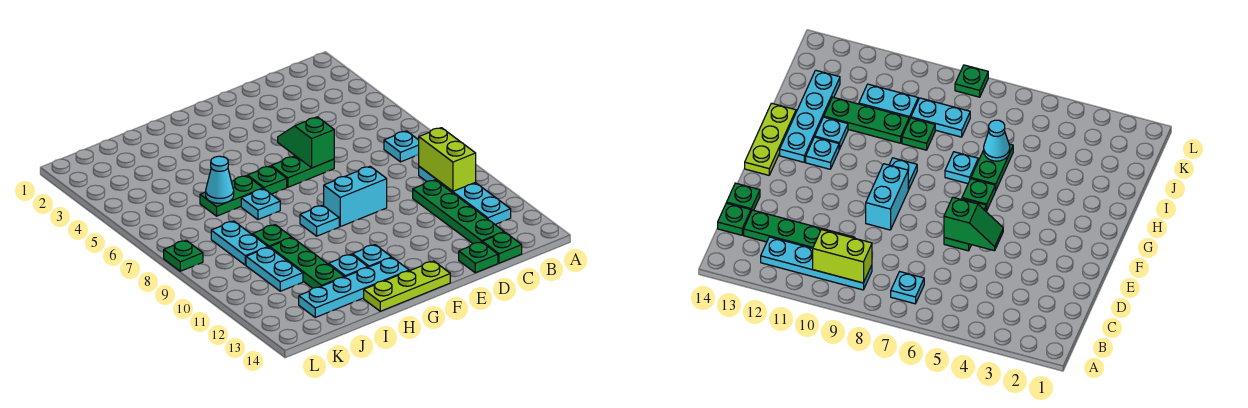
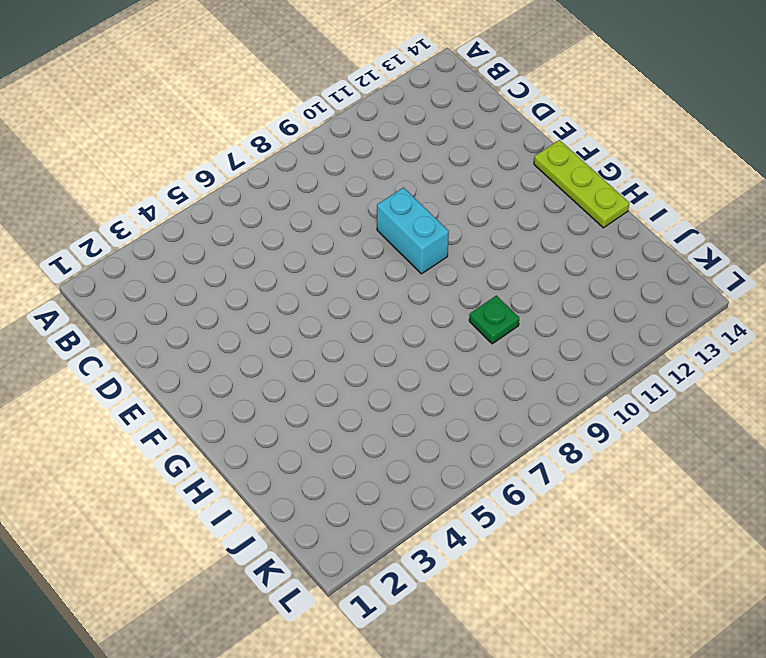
none -> cyan 1x1 plate [384,131,419,162]
none -> cyan 1x4 plate [419,166,511,224]
none -> green 1x4 plate [413,180,504,243]

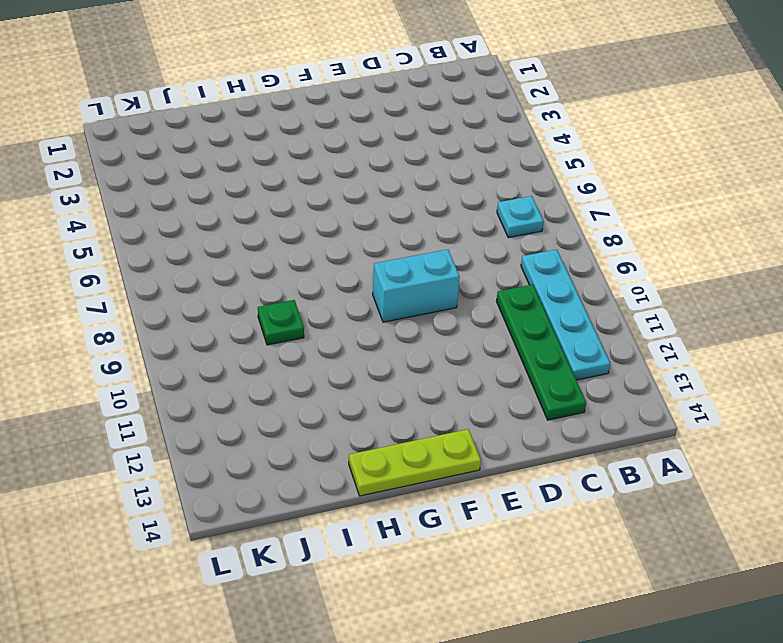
none -> green 1x1 plate [482,232,522,263]
none -> green 1x1 plate [459,242,498,273]
none -> green 1x2 plate [271,156,334,187]

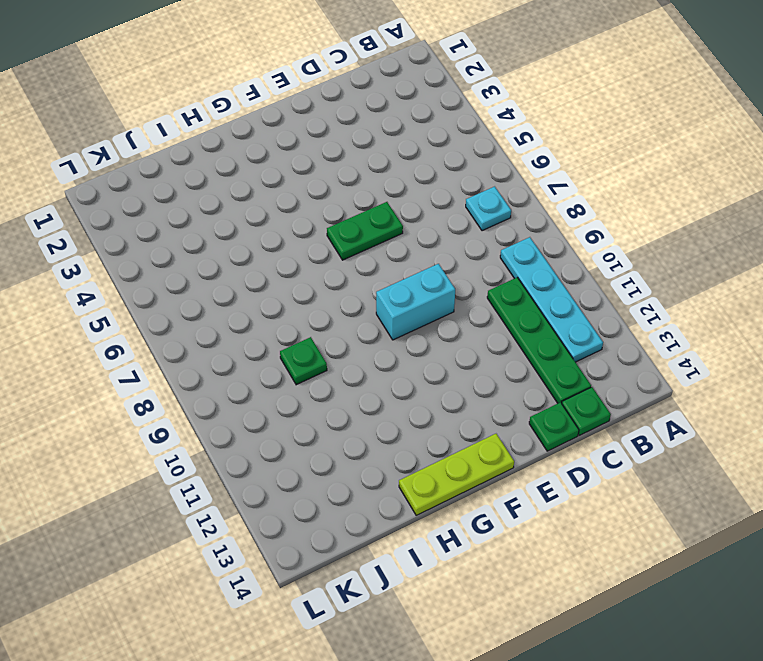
none -> green 1x1 plate [248,166,287,194]
none -> cyan 1x1 plate [300,205,339,236]
none -> cyan 1x1 plate [352,245,392,267]

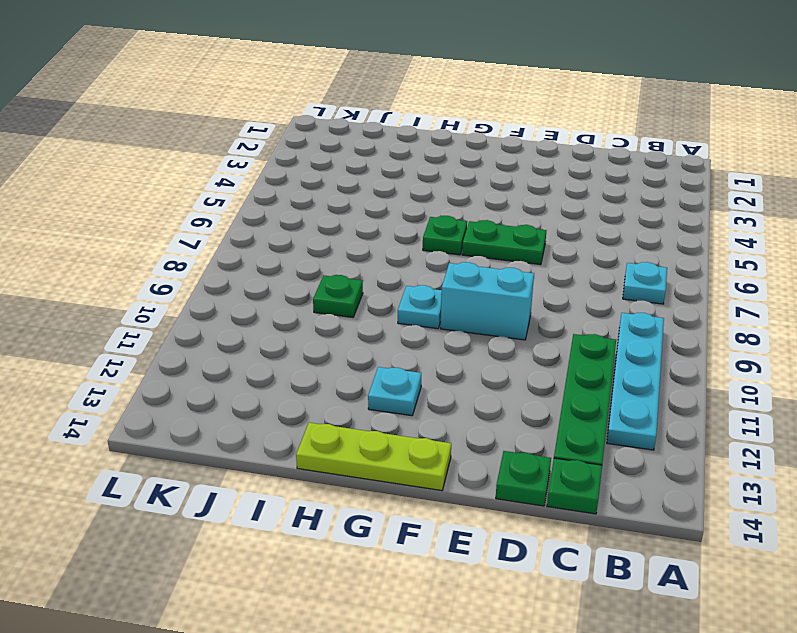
none -> cyan 1x4 plate [299,258,409,317]
none -> green 1x2 plate [200,176,263,216]
none -> cyan 1x1 plate [241,189,280,220]

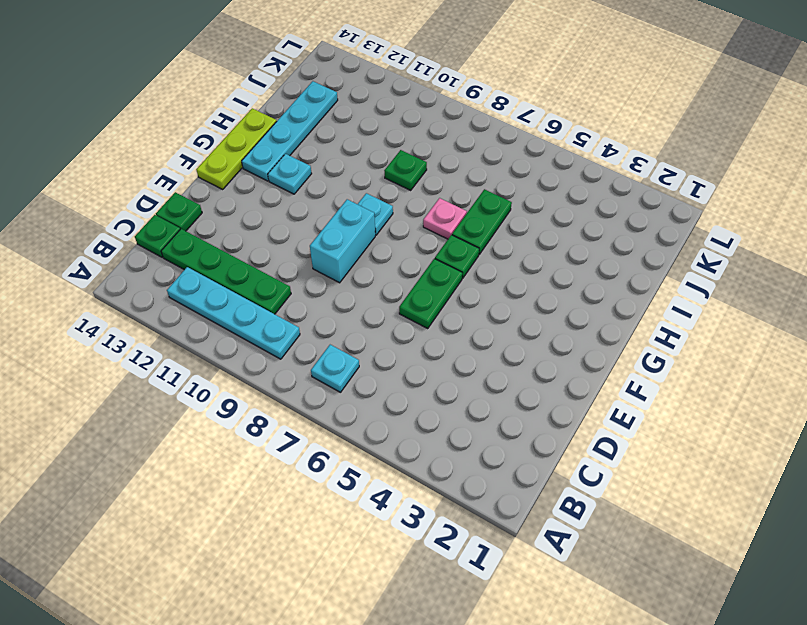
pink 1x1 plate [423,198,467,239] -> cyan 1x1 plate [241,189,280,220]
none -> cyan 1x1 plate [329,254,368,277]
none -> green 1x3 plate [270,238,344,288]
none -> cyan 1x2 plate [211,221,268,265]

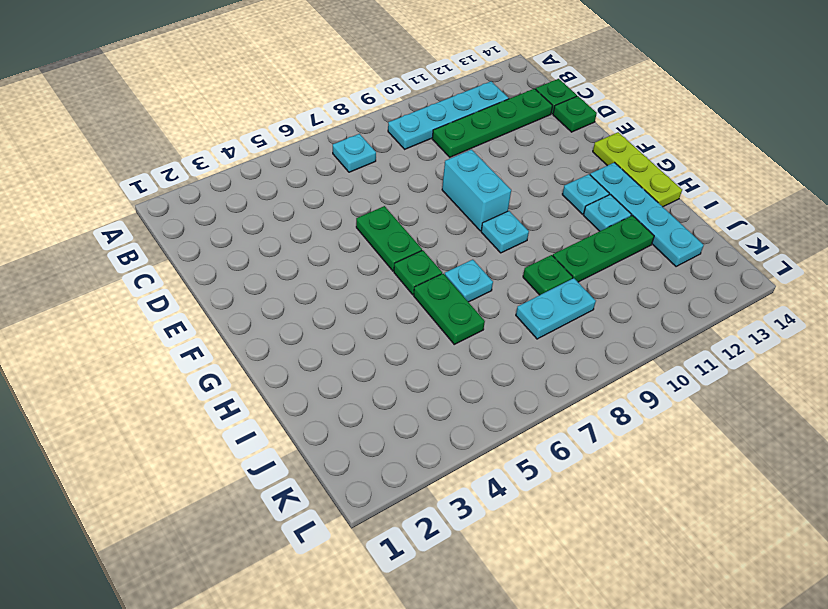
none -> cyan 1x2 plate [246,247,303,291]
none -> green 1x1 plate [164,240,203,271]
none -> lime 1x2 brick [418,128,476,191]

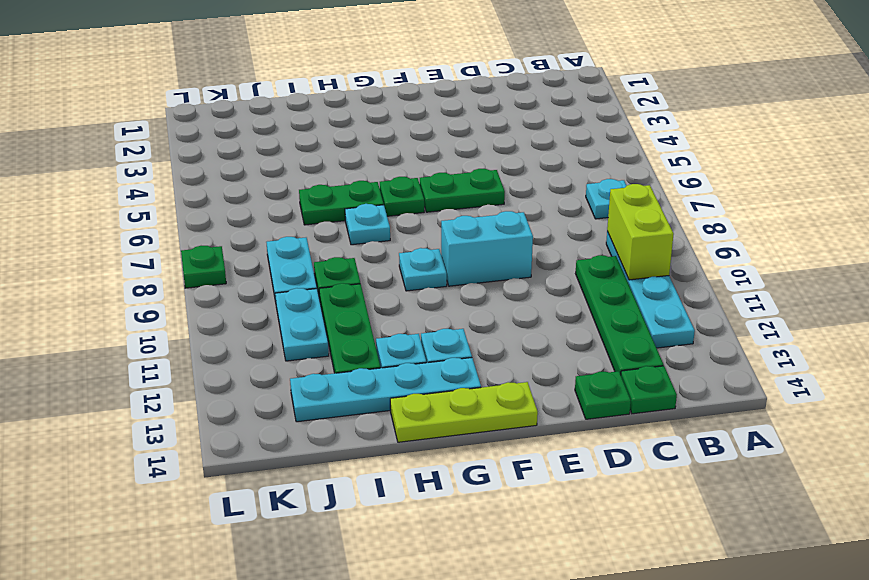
none -> green 1x2 slope [278,117,334,168]
none -> cyan 1x1 cone [206,156,234,203]

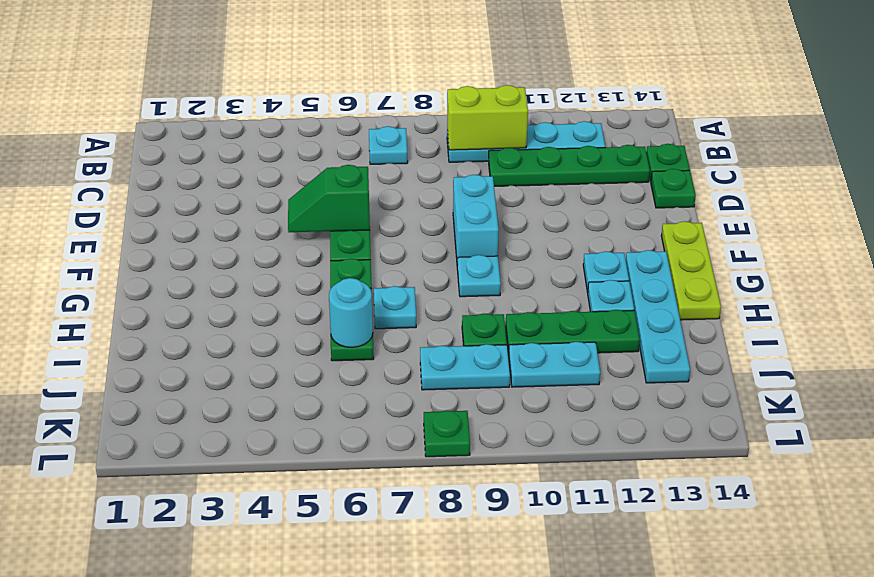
cyan 1x1 round brick [329,278,373,347] -> cyan 1x1 cone [206,156,234,203]

